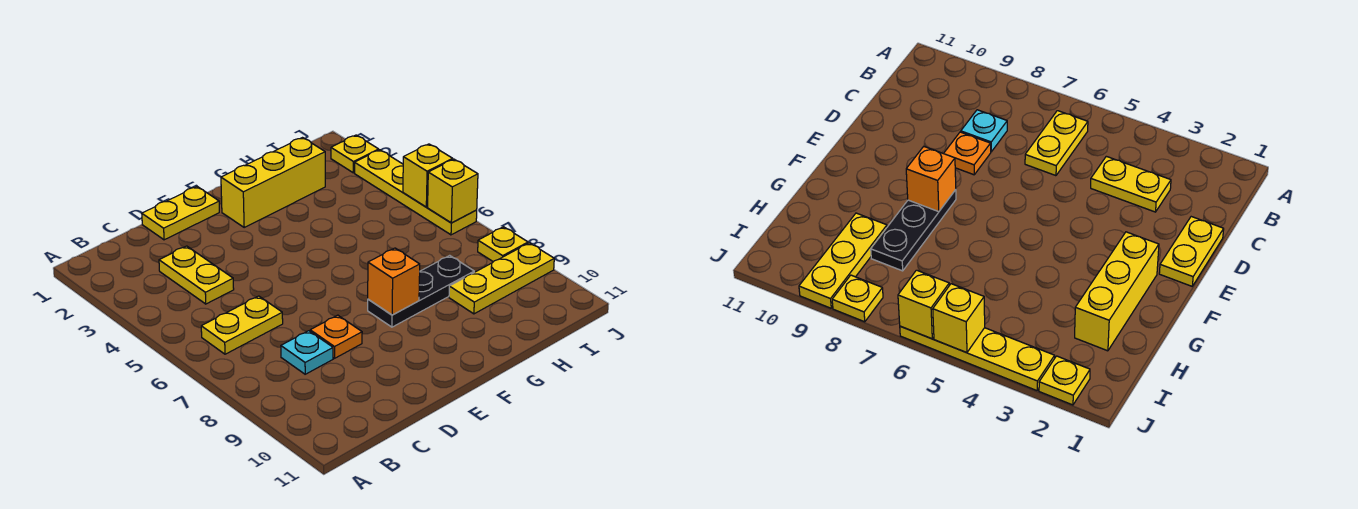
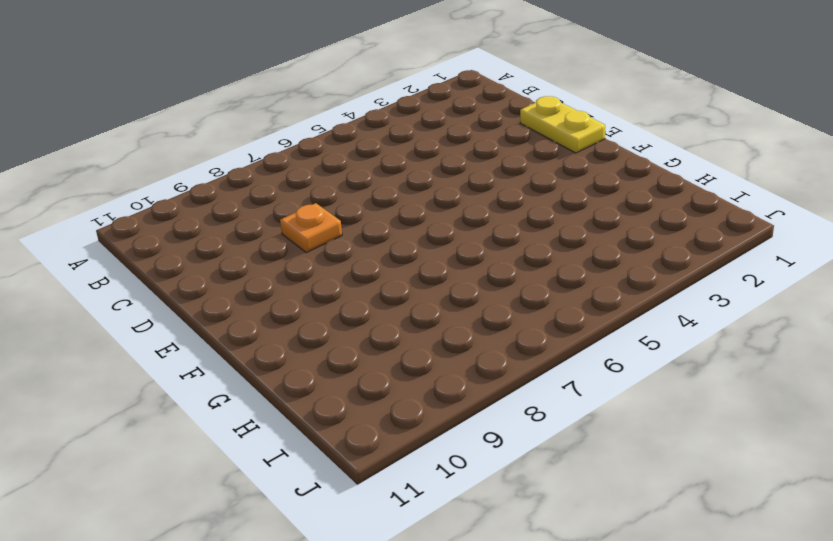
none -> yellow 1x2 plate [201,296,283,354]
none -> yellow 1x2 plate [159,246,234,304]
none -> cyan 1x1 plate [281,331,333,374]

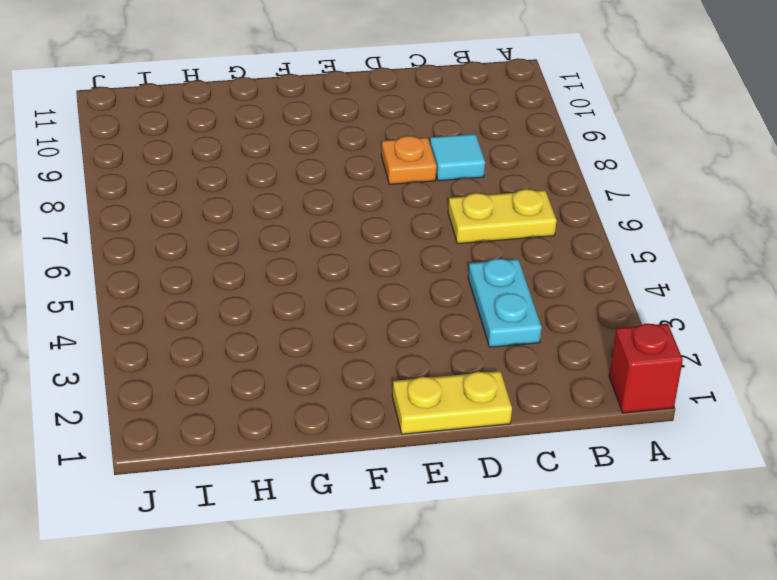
red 1x1 brick [609,324,683,413] -> none
cyan 1x2 plate [468,258,542,347] -> yellow 1x2 plate [159,246,234,304]
cyan 1x1 tile [430,134,485,181] -> cyan 1x1 plate [281,331,333,374]
none -> yellow 1x3 brick [221,138,325,227]
none -> black 1x3 plate [368,255,474,327]
none -> yellow 1x3 plate [449,243,554,314]

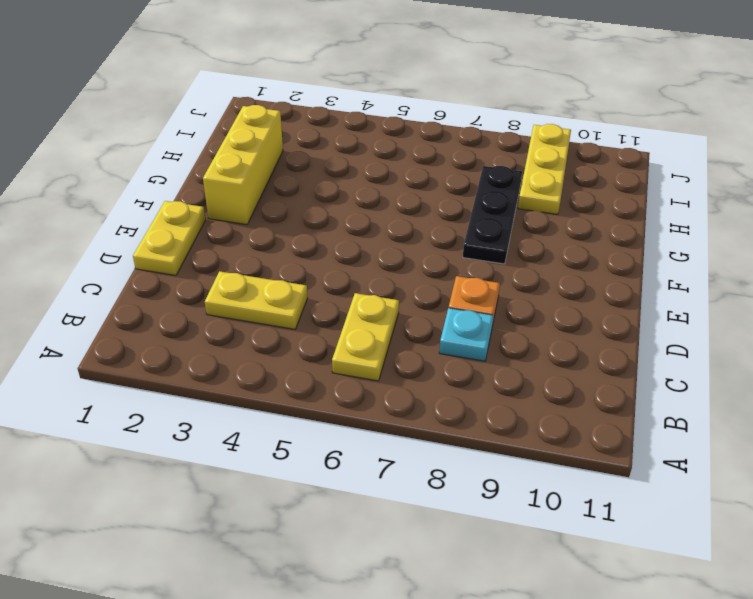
none -> yellow 1x1 plate [331,135,379,173]
none -> yellow 1x4 plate [355,150,477,235]
none -> yellow 1x1 plate [478,227,528,262]

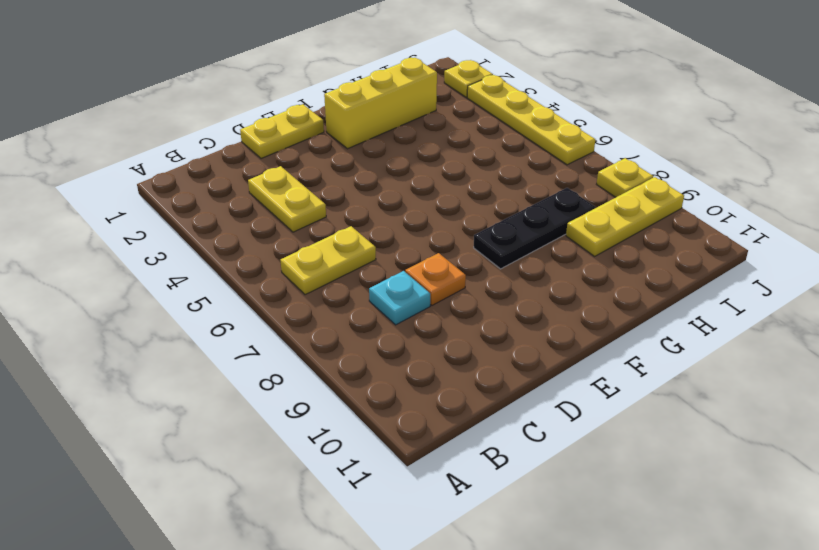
none -> orange 1x1 brick [368,248,420,315]
none -> yellow 1x1 brick [403,144,453,207]
none -> yellow 1x1 brick [428,159,478,223]

